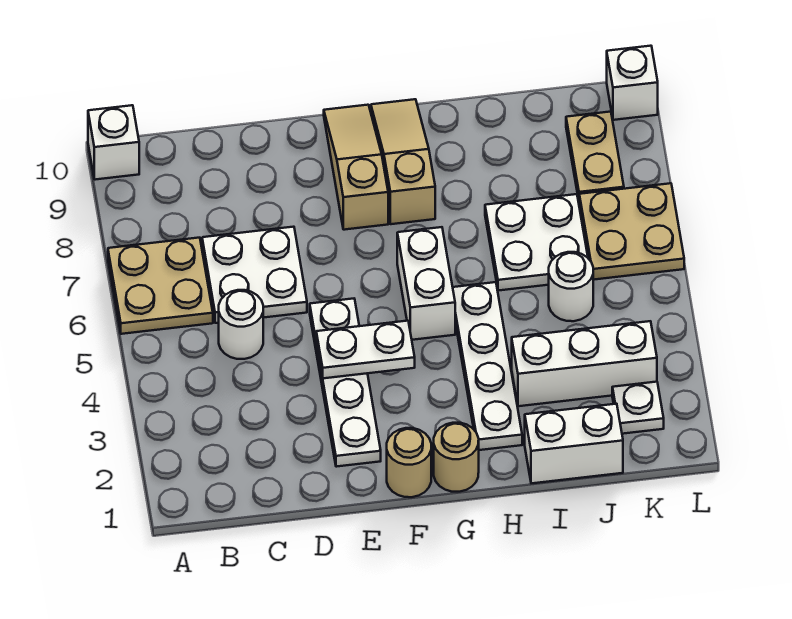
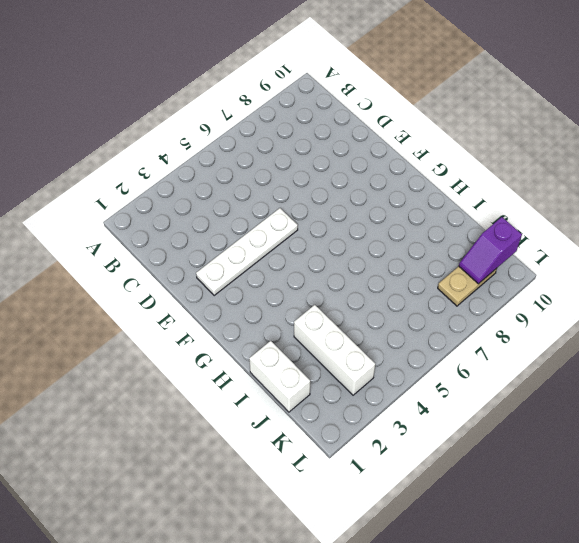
purple 1x2 slope [459,217,522,284] -> none
none -> tan 2x2 plate [108,238,213,334]
none -> white 1x1 brick [88,105,139,180]
none -> white 1x1 round brick [219,290,263,359]

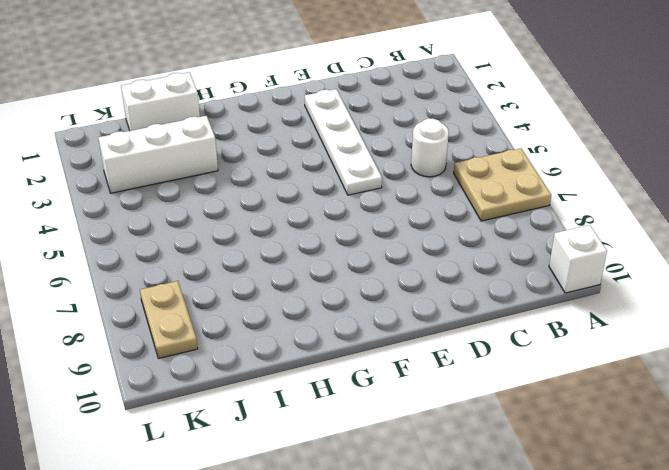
none -> white 2x2 plate [202,227,307,323]
none -> tan 1x1 round brick [387,428,431,497]
none -> tan 1x3 slope [324,105,388,230]

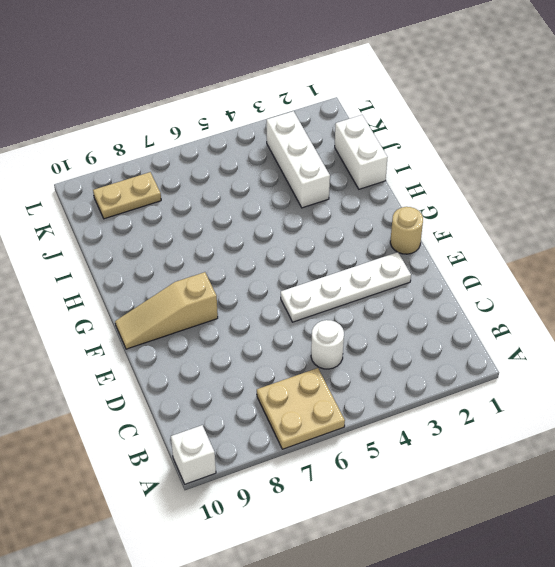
none -> white 2x2 plate [202,227,307,323]
none -> tan 1x1 round brick [434,423,479,492]
none -> white 1x2 brick [397,227,455,340]

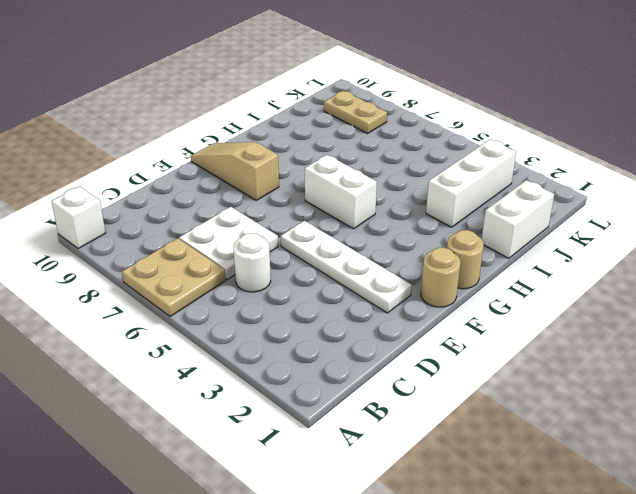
none -> tan 1x3 slope [371,99,435,224]
none -> white 1x4 plate [453,282,522,450]
none -> white 2x2 plate [485,194,588,291]

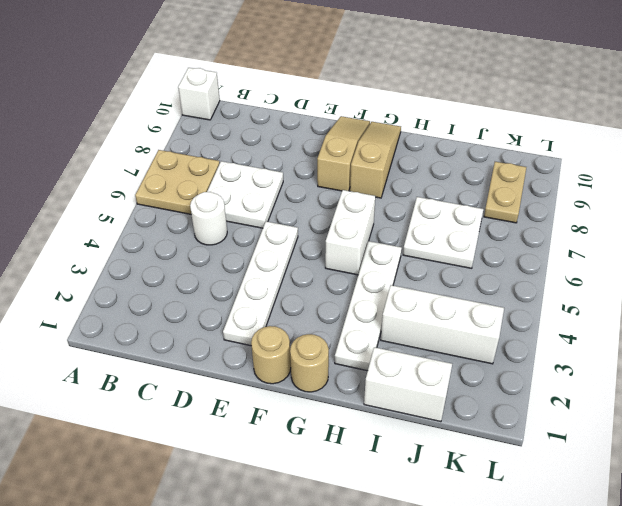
none -> white 1x1 round brick [549,252,593,321]
none -> white 1x1 plate [612,382,664,434]
none -> tan 2x2 plate [579,183,684,280]

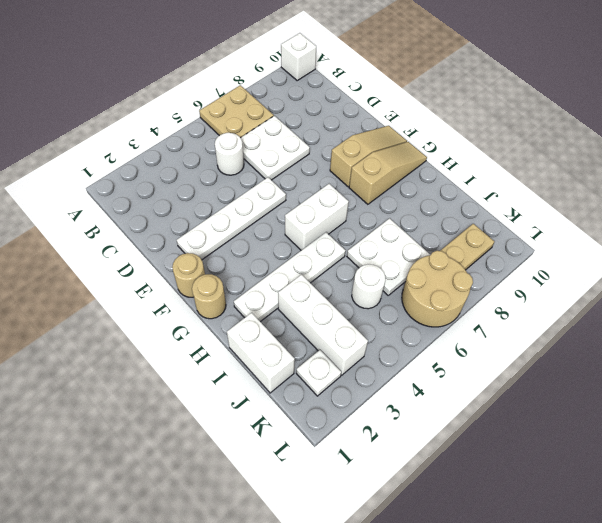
tan 2x2 round brick [402,251,473,327] -> tan 2x2 plate [579,183,684,280]
none -> white 1x1 brick [607,46,658,120]
none -> white 1x2 plate [316,321,415,378]

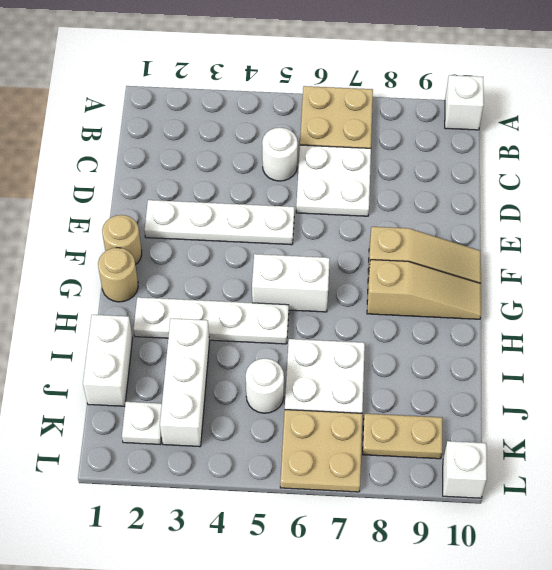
none -> white 1x2 plate [316,321,415,378]

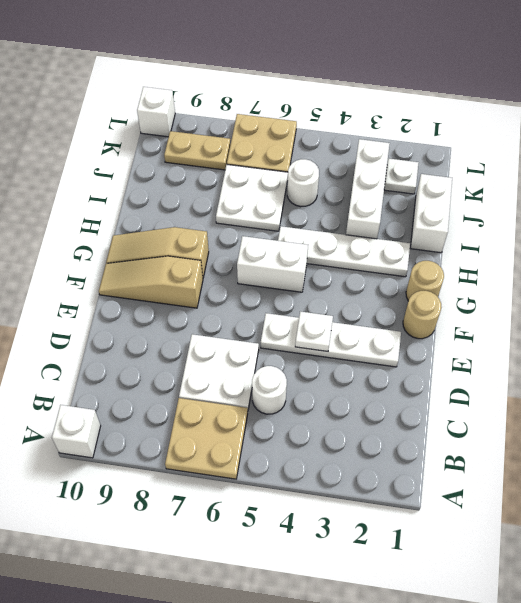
white 1x1 plate [295,311,333,351] -> white 1x2 plate [316,321,415,378]

